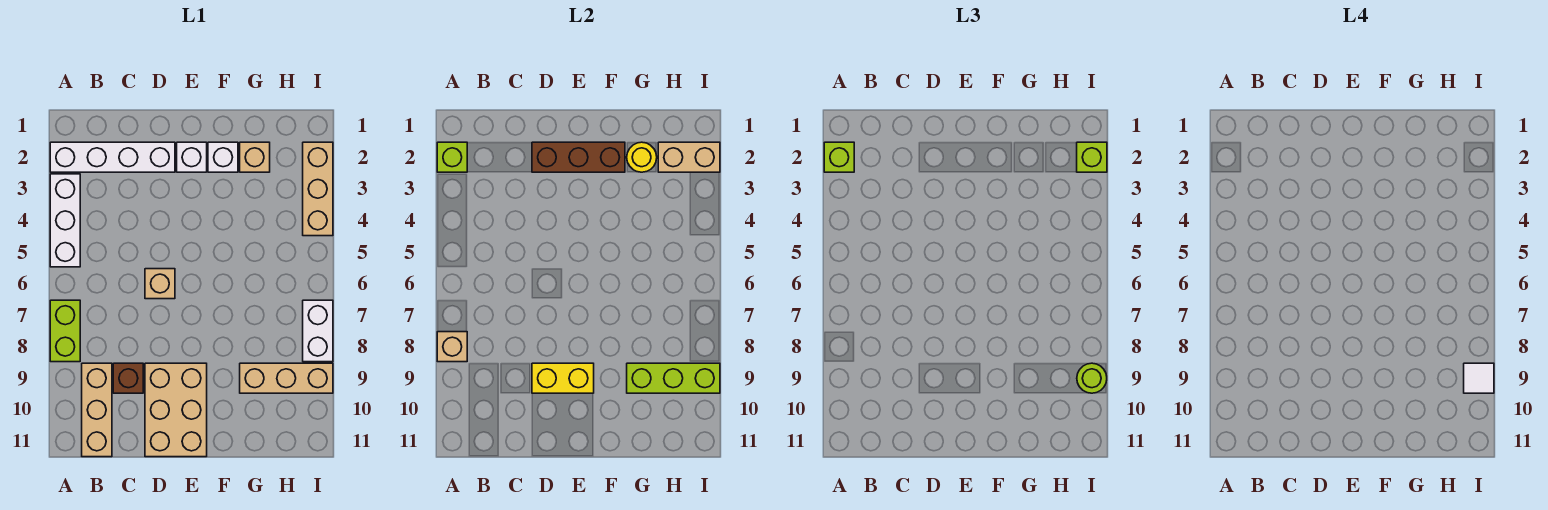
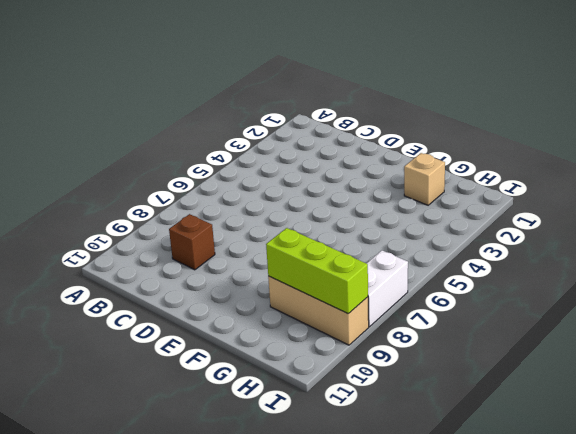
none -> white 1x4 brick [50,142,175,172]
none -> white 1x3 brick [50,174,80,267]
none -> lime 1x2 brick [50,300,80,362]

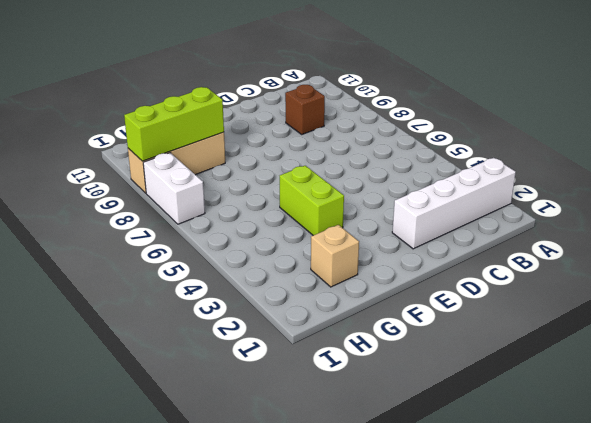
lime 1x2 brick [280,166,344,235] -> lime 1x2 brick moved to [50,300,80,362]
none -> white 1x3 brick [50,174,80,267]
none -> tan 1x3 brick [82,363,112,457]
none -> tan 1x1 brick [145,269,175,299]

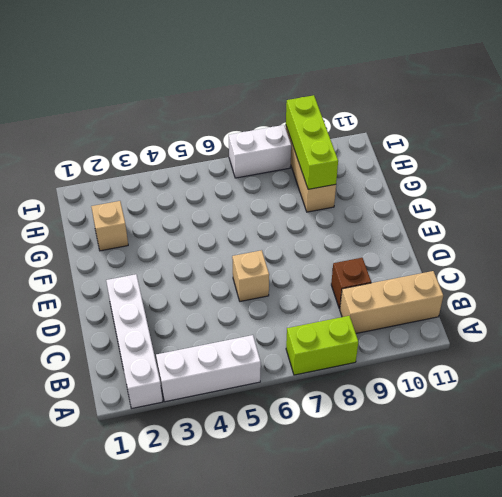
none -> tan 2x3 brick [145,363,207,457]
none -> white 1x1 brick [177,142,207,172]
none -> white 1x1 brick [208,142,238,172]

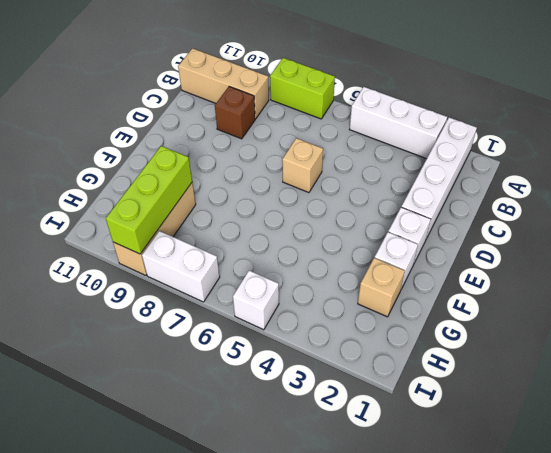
white 1x1 brick [233,270,279,330] -> none
none -> tan 2x3 brick [145,363,207,457]
none -> tan 1x3 brick [303,142,333,236]
none -> lime 1x1 brick [437,142,467,172]

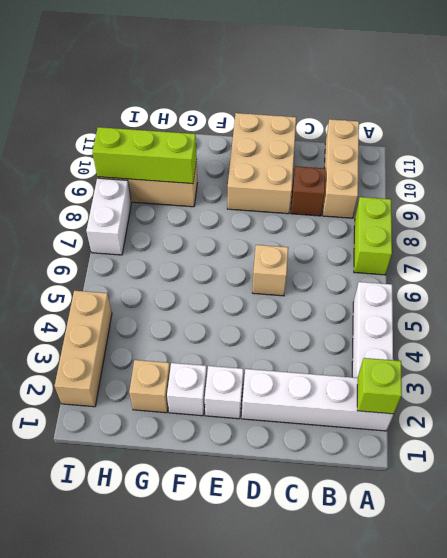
none -> tan 1x1 brick [437,332,467,362]
none -> brown 1x3 brick [532,142,625,172]
none -> yellow 1x2 brick [532,363,594,393]

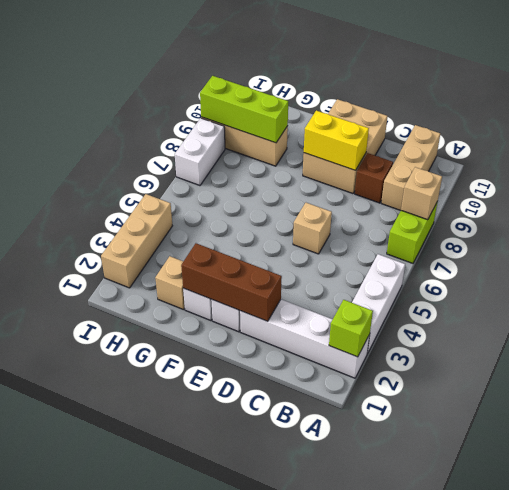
none -> yellow 1x1 round brick [627,142,657,172]
none -> tan 1x2 brick [658,142,720,172]
none -> lime 1x1 brick [824,142,854,172]

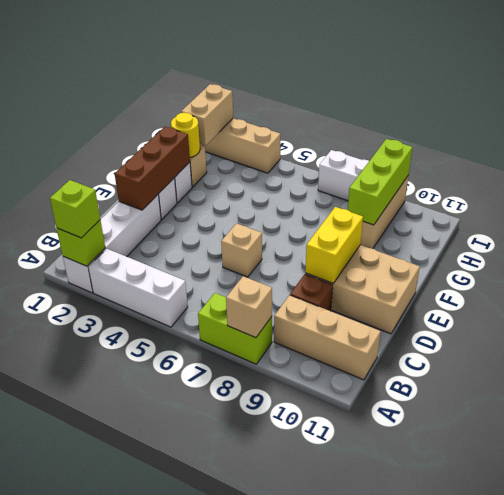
none -> lime 1x1 brick [1077,142,1107,172]
none -> lime 1x1 round brick [1077,363,1107,393]
none -> white 1x1 tile [1464,363,1494,393]

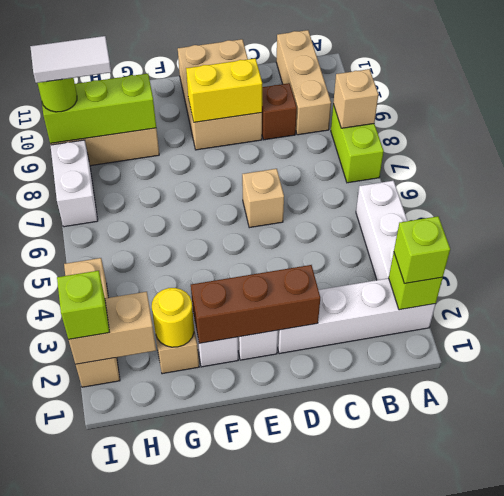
white 1x2 tile [30,36,111,83] -> white 1x1 tile [1464,363,1494,393]

